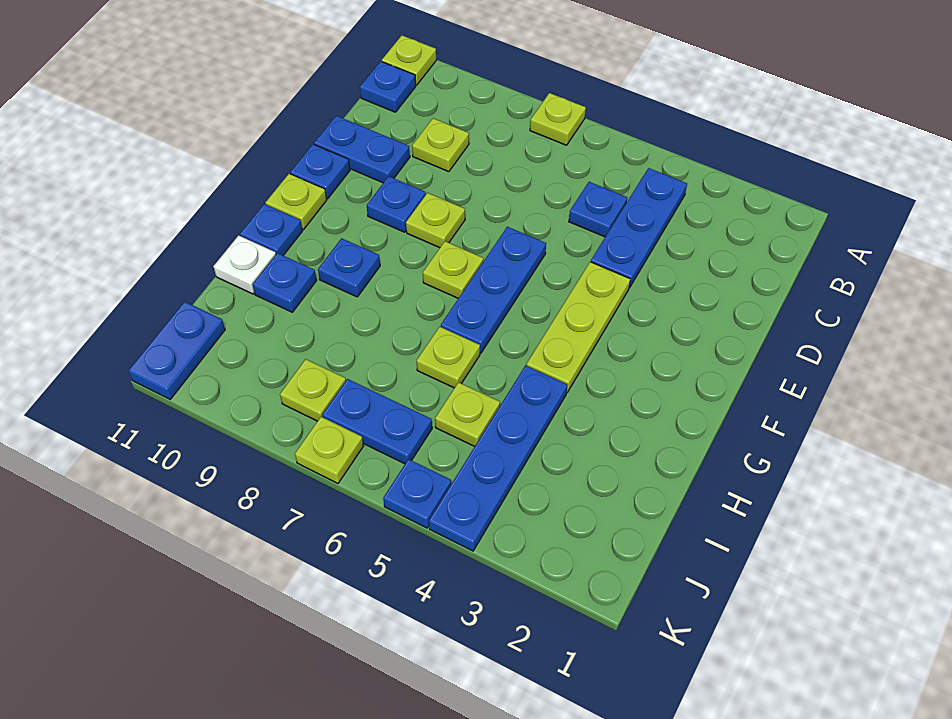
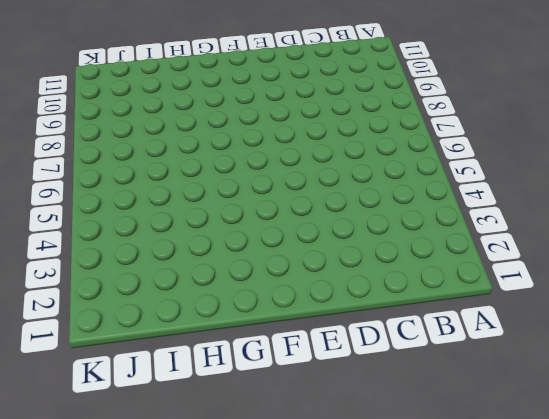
none -> lime 1x1 plate [530,93,586,145]
none -> lime 1x1 plate [382,35,436,85]
none -> blue 1x3 plate [591,168,687,288]

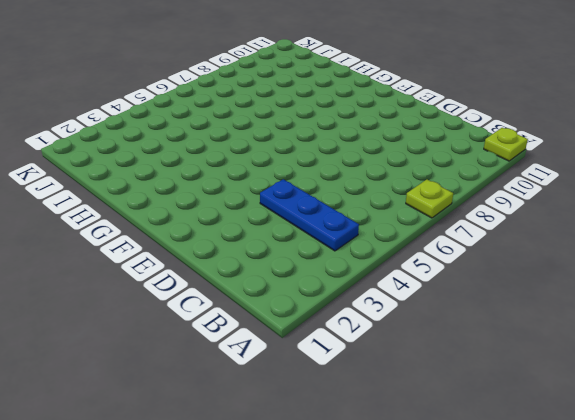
none -> blue 1x1 plate [360,61,416,112]
none -> blue 1x1 plate [569,182,627,237]
none -> lime 1x1 plate [412,118,469,172]

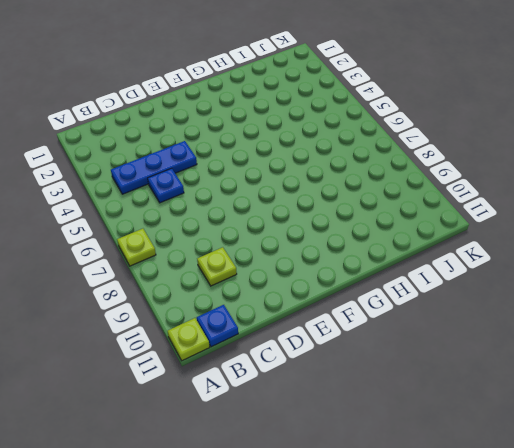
none -> blue 1x2 plate [314,116,410,183]
none -> lime 1x3 plate [526,262,630,392]
none -> blue 1x3 plate [441,227,546,353]

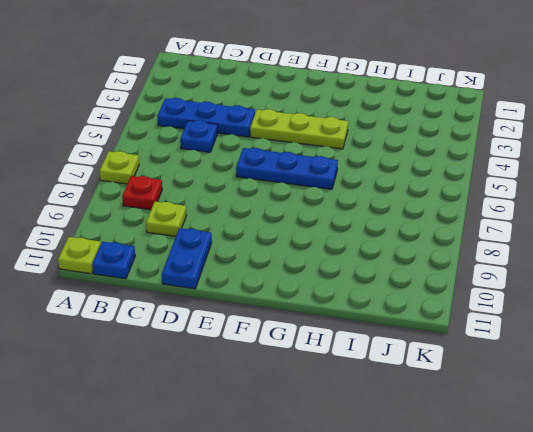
red 1x1 plate [122,176,162,210] -> none
none -> lime 1x1 plate [406,193,465,248]
none -> blue 1x1 plate [367,176,426,232]
none -> blue 1x1 plate [290,144,350,199]

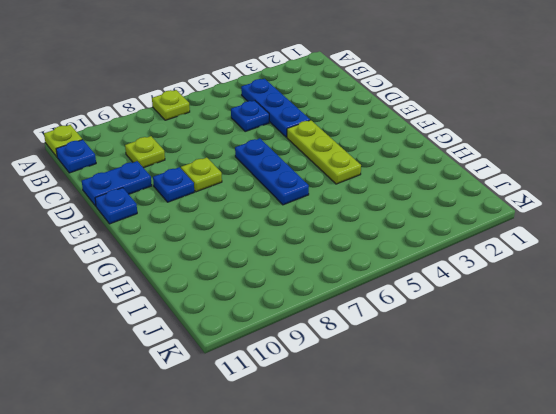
none -> lime 1x1 plate [423,241,483,298]
none -> lime 1x1 plate [266,174,327,229]
none -> blue 1x1 plate [318,238,380,297]

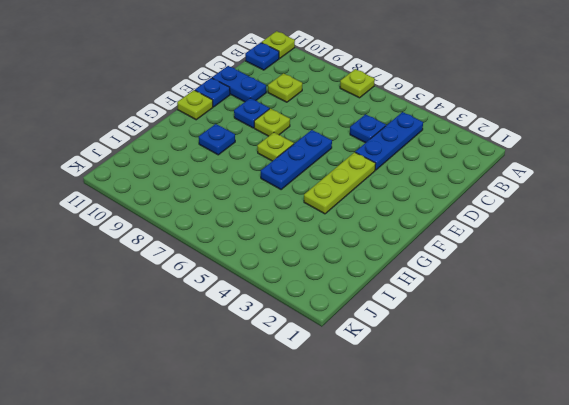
none -> blue 1x1 plate [240,204,302,255]
none -> blue 1x4 plate [429,366,567,551]
none -> lime 1x1 plate [417,327,480,388]

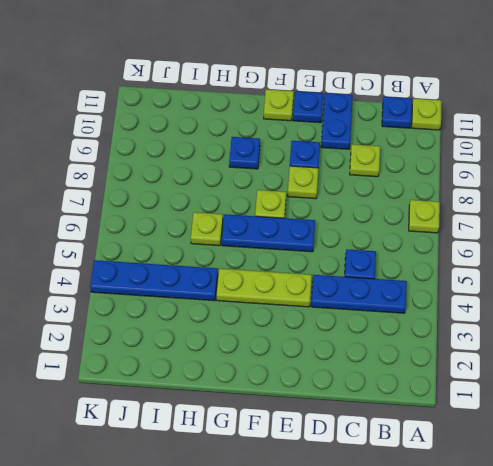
none -> blue 1x1 plate [240,204,302,255]
none -> blue 1x1 plate [253,253,317,312]
none -> white 1x1 plate [213,235,276,294]

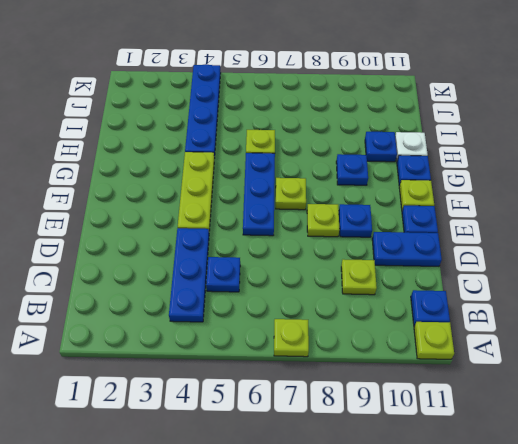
none -> lime 1x1 plate [435,382,500,446]
none -> blue 1x2 plate [322,379,432,464]
none -> lime 1x1 plate [280,359,346,421]

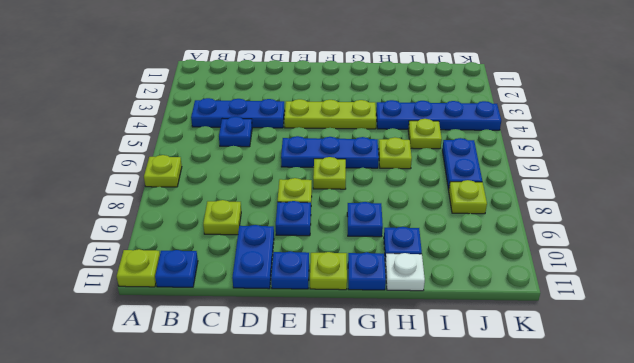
none -> blue 1x2 plate [129,302,225,399]
none -> blue 1x1 plate [383,459,451,528]
none -> lime 1x1 plate [295,417,363,483]

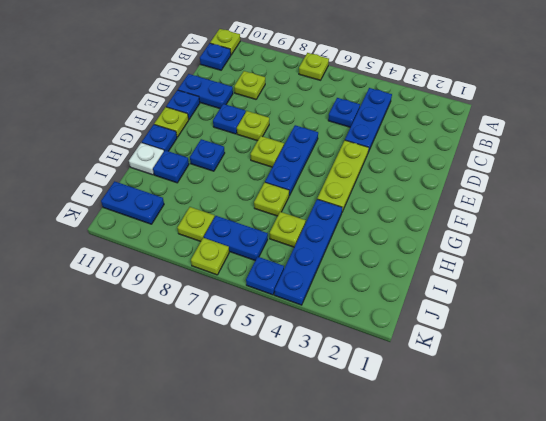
blue 1x2 plate [101,181,164,224] -> blue 1x2 plate turned to [129,302,225,399]

